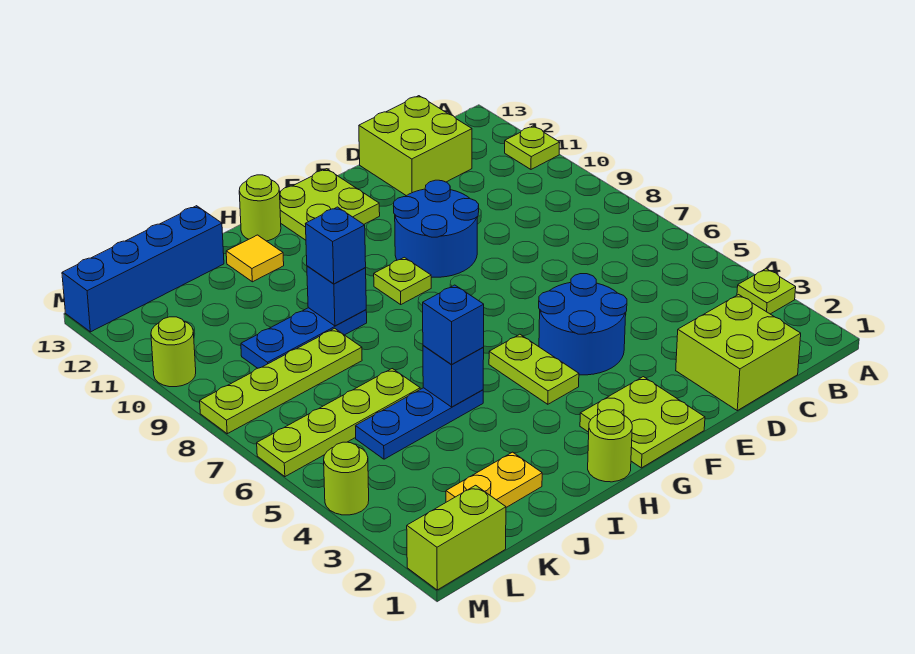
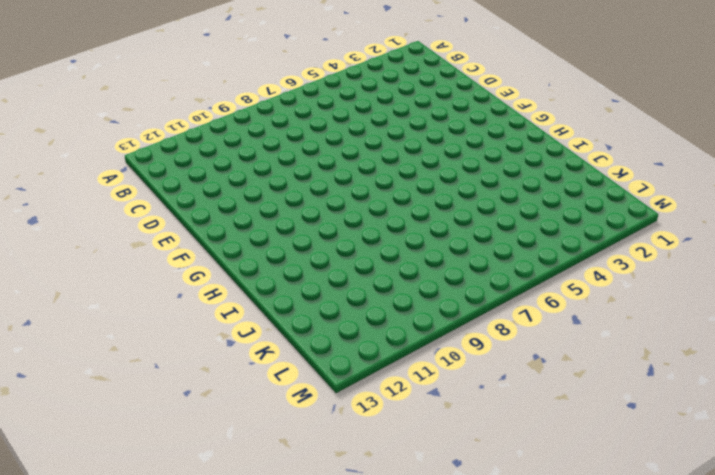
none -> lime 1x1 plate [737,269,796,314]
none -> lime 1x1 plate [505,126,560,169]
none -> lime 2x2 brick [676,295,801,411]

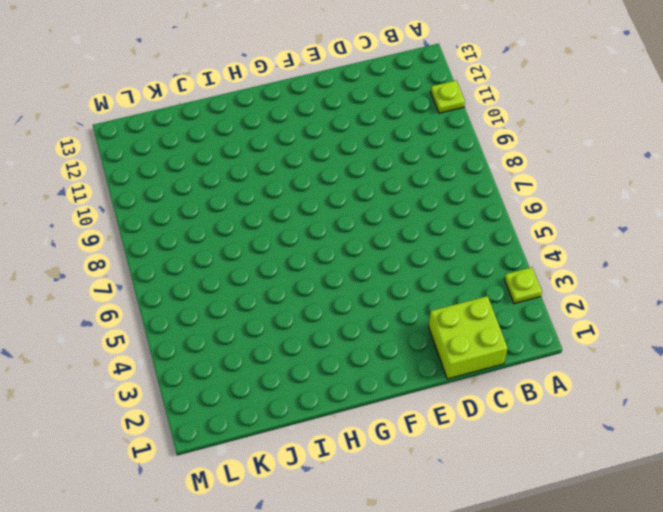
none -> lime 2x2 brick [359,96,472,196]
none -> blue 2x2 round brick [539,274,627,375]
none -> blue 2x2 round brick [394,180,479,277]

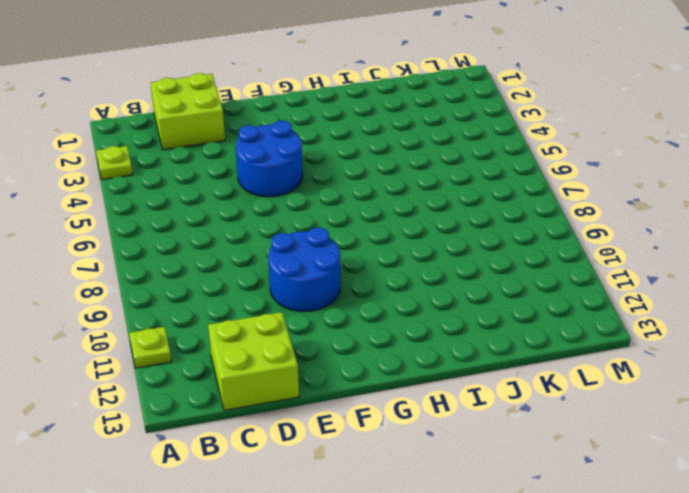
none -> lime 2x2 plate [580,377,705,468]
none -> lime 2x2 plate [280,169,380,240]
none -> lime 1x2 plate [489,334,579,404]

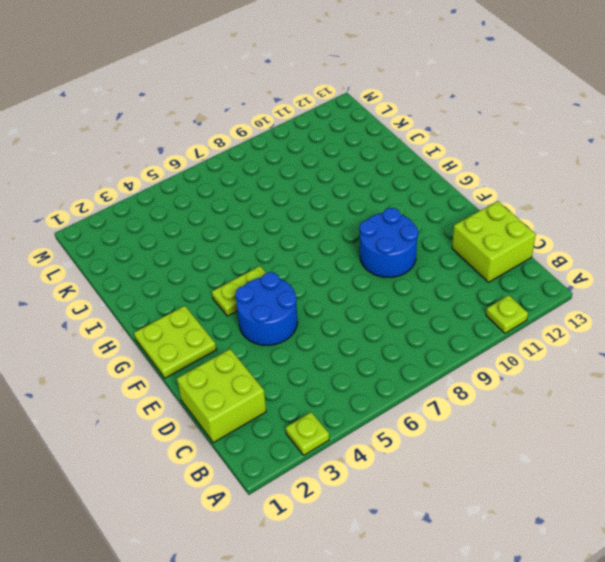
none -> lime 2x2 plate [280,169,380,240]
none -> lime 1x1 plate [374,257,431,304]
none -> lime 1x1 round brick [588,410,632,482]

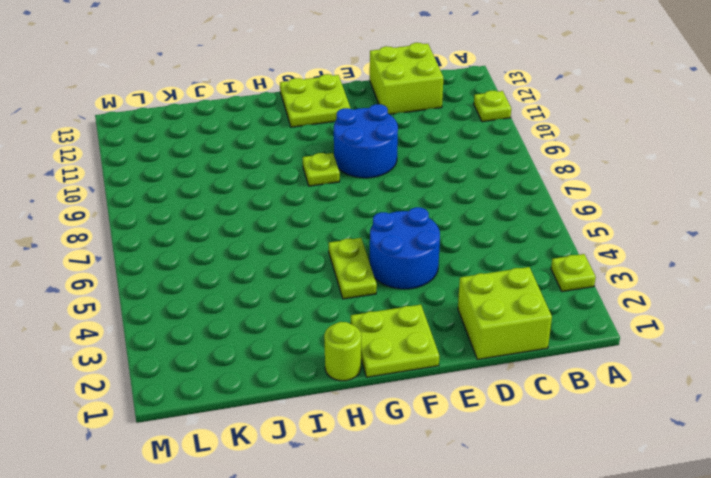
none -> lime 1x1 round brick [239,175,281,241]
none -> blue 1x3 plate [356,388,483,459]
none -> blue 1x3 plate [241,308,367,368]

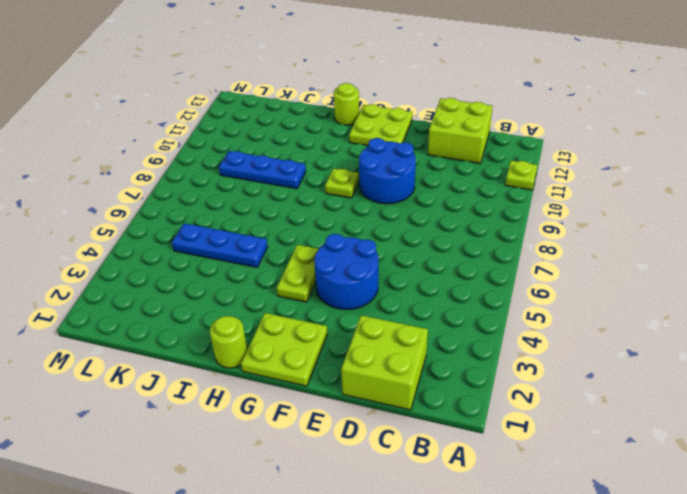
none -> lime 1x1 plate [737,269,796,314]
none -> yellow 1x1 tile [226,235,284,282]
none -> yellow 1x2 plate [446,452,542,507]

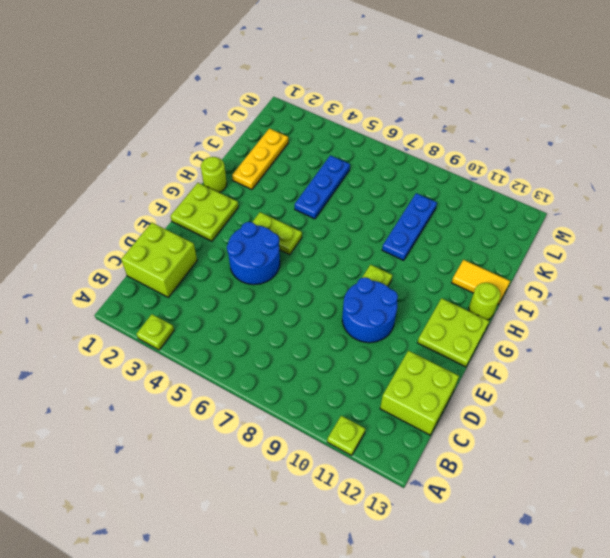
yellow 1x3 plate [232,128,288,189] -> yellow 1x2 plate [446,452,542,507]
yellow 1x2 tile [452,260,510,305] -> yellow 1x1 tile [226,235,284,282]
none -> lime 1x4 plate [257,369,420,477]
none -> lime 1x4 plate [200,328,362,434]
none -> blue 1x4 brick [62,206,224,332]

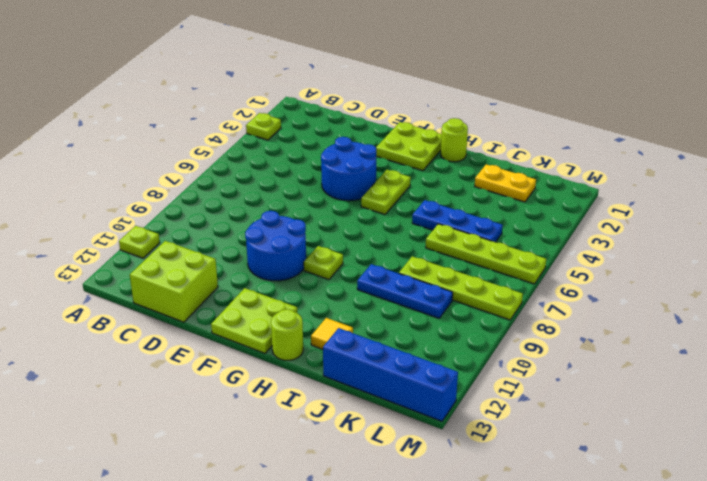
none -> lime 2x2 brick [676,295,801,411]
none -> lime 1x2 brick [407,485,506,590]
none -> lime 1x1 round brick [324,442,369,515]

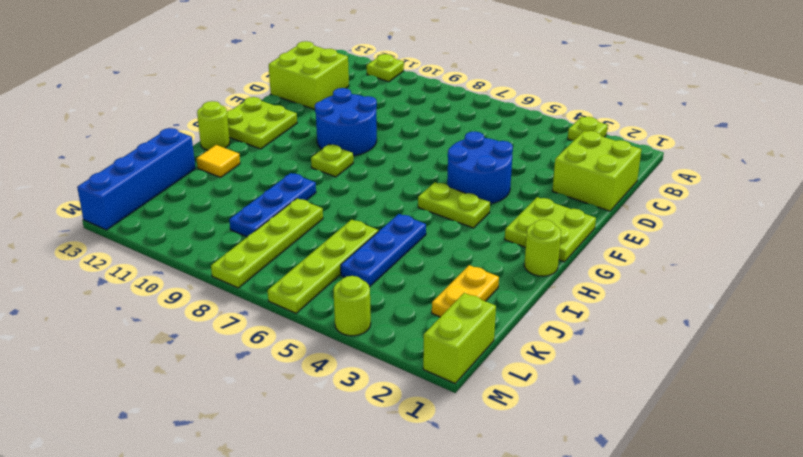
none -> lime 1x1 round brick [151,317,196,387]
none -> blue 1x1 brick [423,345,484,407]
none -> blue 1x1 brick [307,266,366,326]

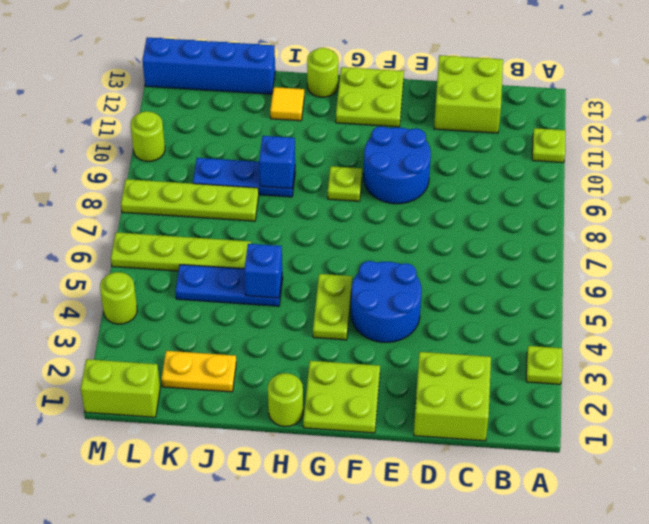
none -> blue 1x1 brick [423,285,484,364]
none -> blue 1x1 brick [306,207,366,284]

